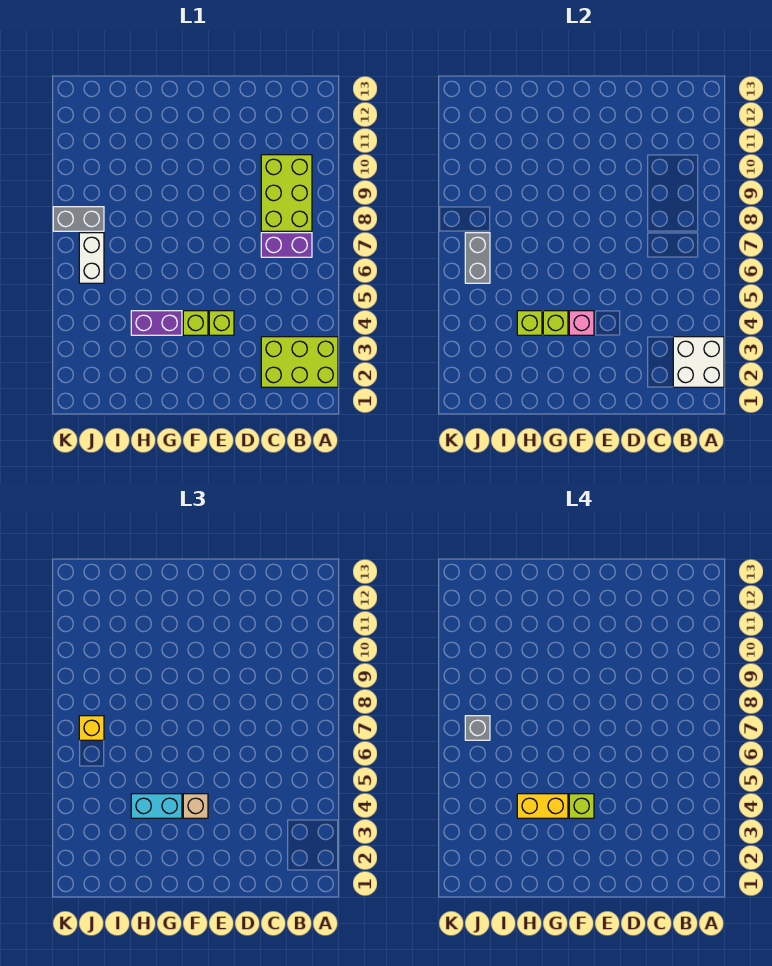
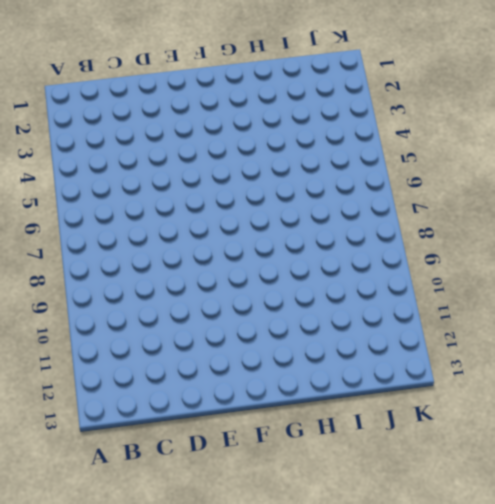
none -> lime 2x3 brick [261,337,338,387]
none -> purple 1x2 brick [261,233,312,257]
none -> lime 2x3 brick [261,155,312,231]

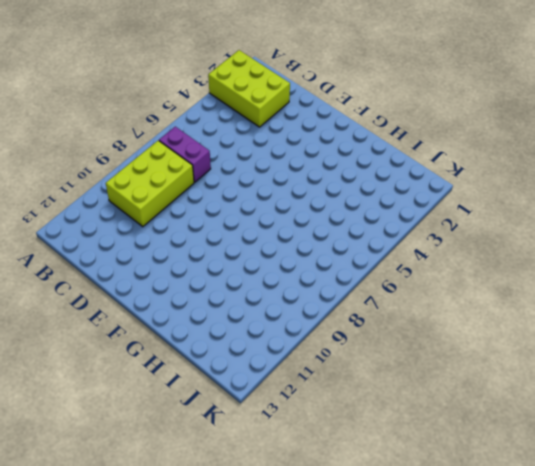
none -> lime 1x1 brick [209,311,234,335]
none -> lime 1x1 brick [183,311,208,335]
none -> purple 1x2 brick [131,311,182,335]

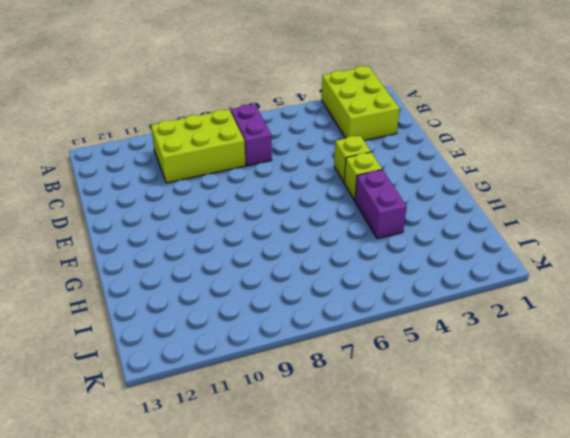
none -> white 1x2 brick [79,233,104,283]
none -> grey 1x2 brick [53,207,104,231]
none -> white 2x2 brick [673,337,724,387]

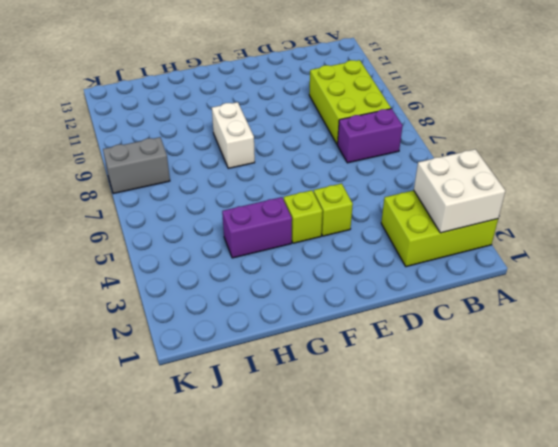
white 1x2 brick [212,102,255,168] -> white 1x2 brick moved to [79,233,104,283]
none -> pink 1x1 brick [569,311,594,335]
none -> lime 1x1 brick [543,311,568,335]
none -> lime 1x1 brick [517,311,542,335]

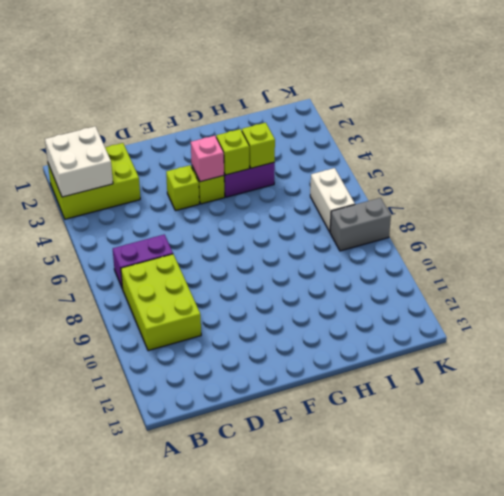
none -> grey 1x2 brick [465,233,490,283]
none -> tan 1x1 brick [183,794,208,818]
none -> cyan 1x2 brick [131,794,182,818]

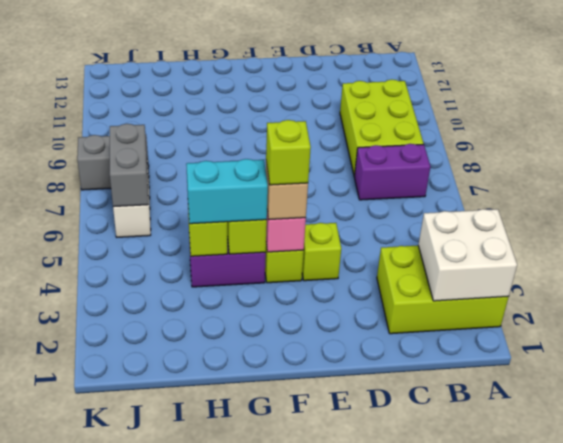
none -> yellow 1x1 brick [79,716,104,740]
none -> yellow 1x2 brick [517,794,568,818]
none -> grey 1x1 brick [465,716,490,740]

